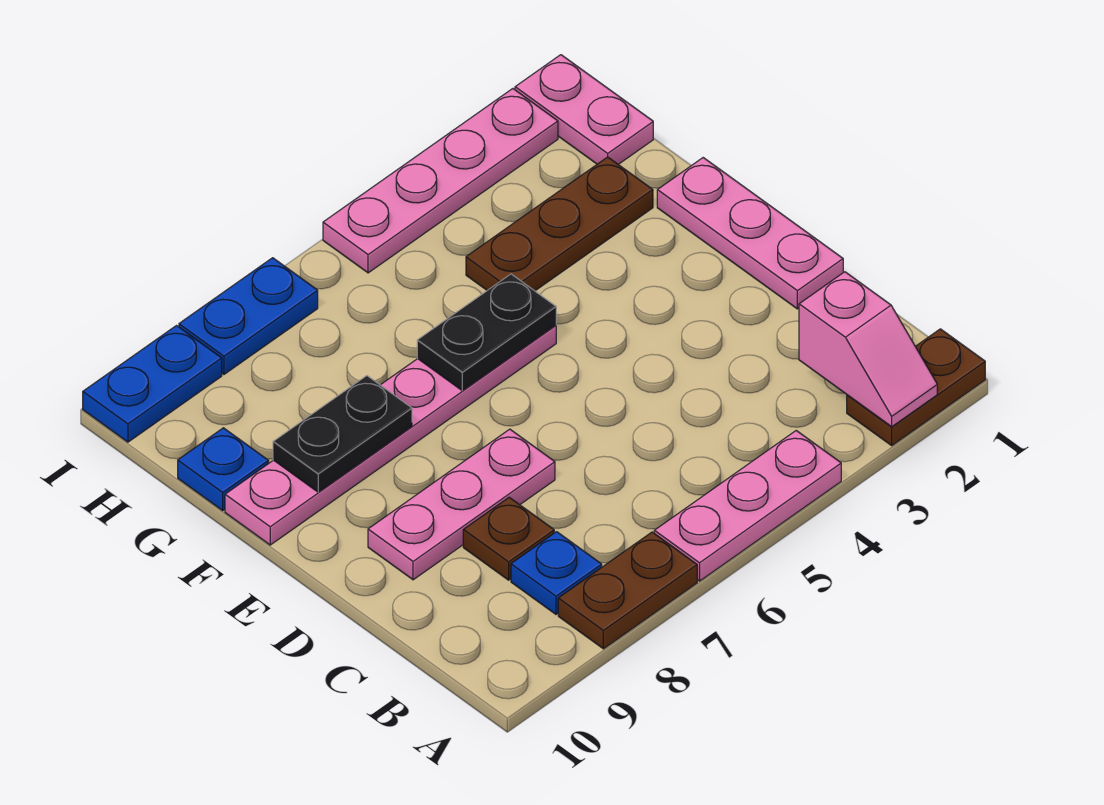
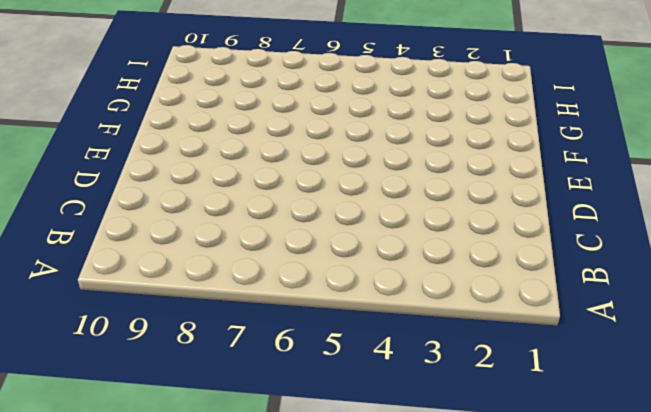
none -> brown 1x2 plate [847,329,985,445]
none -> pink 1x3 plate [654,431,841,581]
none -> brown 1x2 plate [558,532,697,649]

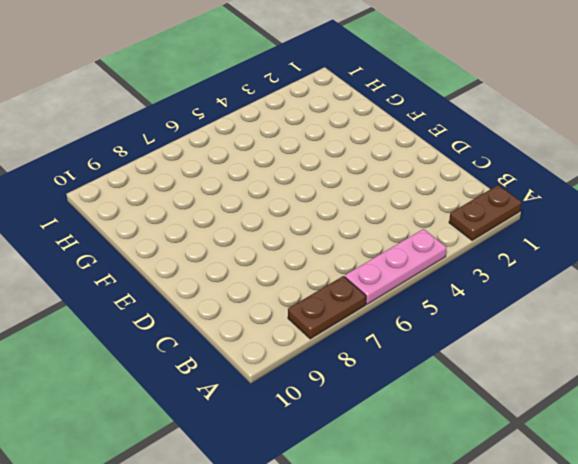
none -> blue 1x1 plate [511,532,602,614]
none -> brown 1x1 plate [463,497,554,580]
none -> pink 1x3 plate [657,158,843,309]

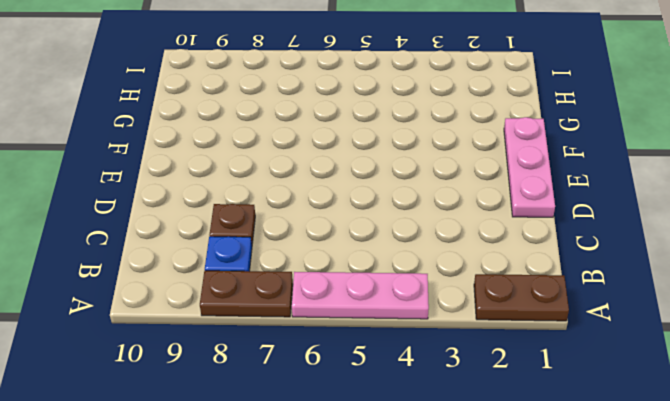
none -> pink 1x3 plate [368,429,555,580]
none -> pink 1x6 plate [225,325,556,545]
none -> brown 1x3 plate [466,157,653,291]

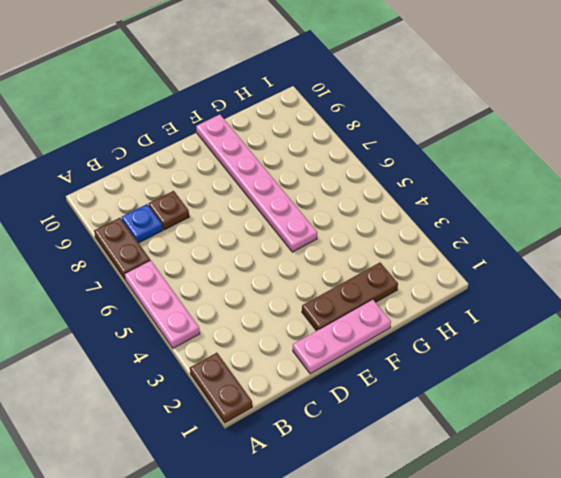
brown 1x3 plate [302,263,398,331] -> brown 1x3 plate turned to [466,157,653,291]
none -> pink 1x3 plate [368,429,555,580]
none -> blue 1x1 plate [178,428,269,511]
none -> pink 1x2 plate [515,55,653,164]

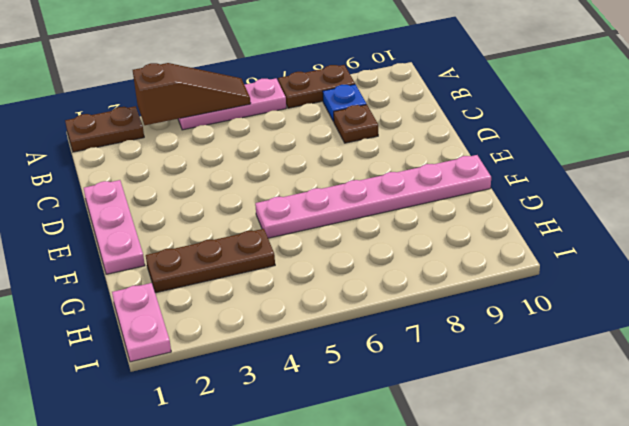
brown 1x3 slope [133,63,251,125] -> none
none -> pink 1x3 plate [368,429,555,580]
none -> blue 1x1 plate [178,428,269,511]
none -> pink 1x4 plate [323,89,558,273]

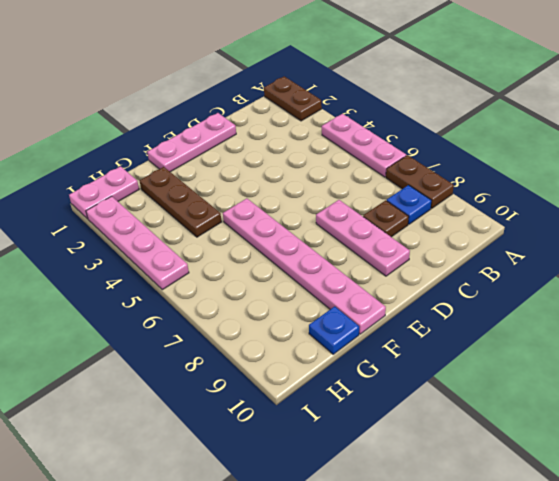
none -> blue 1x2 plate [179,258,318,374]
none -> blue 1x2 plate [83,326,222,442]
none -> pink 1x2 slope [799,272,937,427]

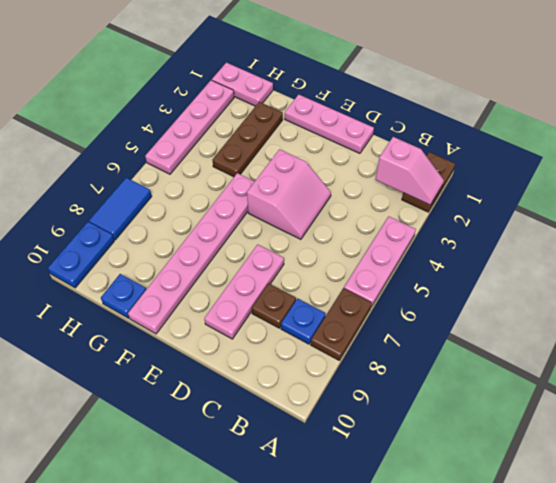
pink 2x2 slope [247,149,331,239] -> none
blue 1x2 tile [89,178,152,240] -> blue 1x2 plate [179,258,318,374]
none -> black 1x2 plate [417,274,556,391]
none -> black 1x2 plate [273,376,412,492]

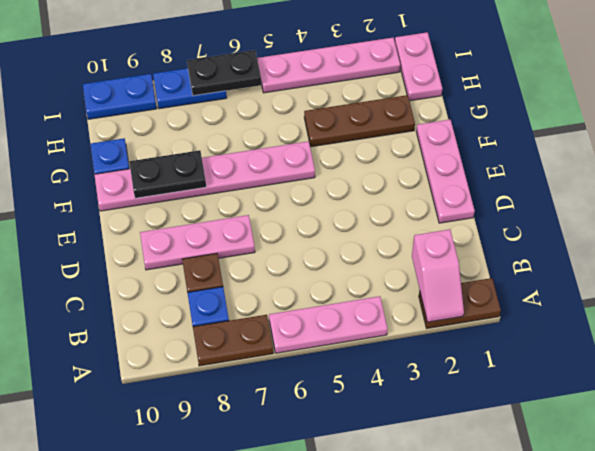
black 1x2 plate [187,50,261,96] -> black 1x2 plate moved to [417,274,556,391]

